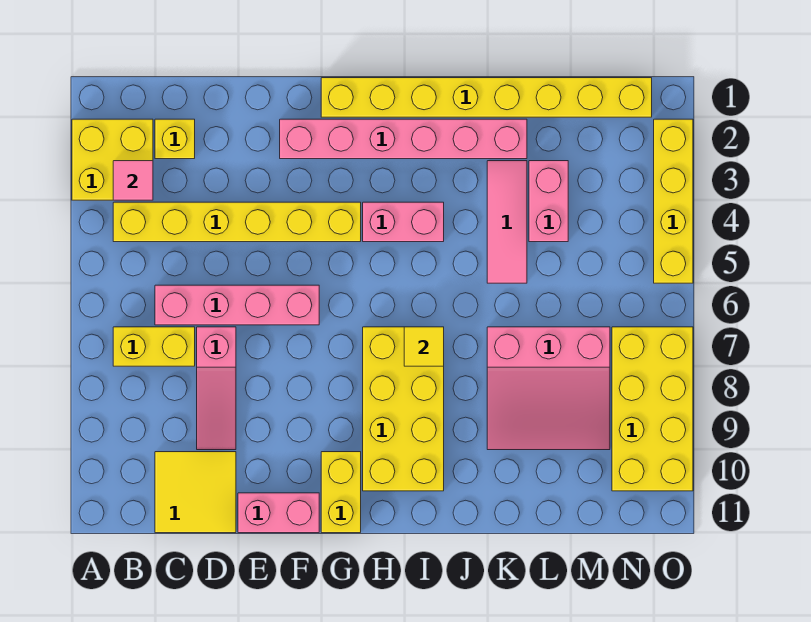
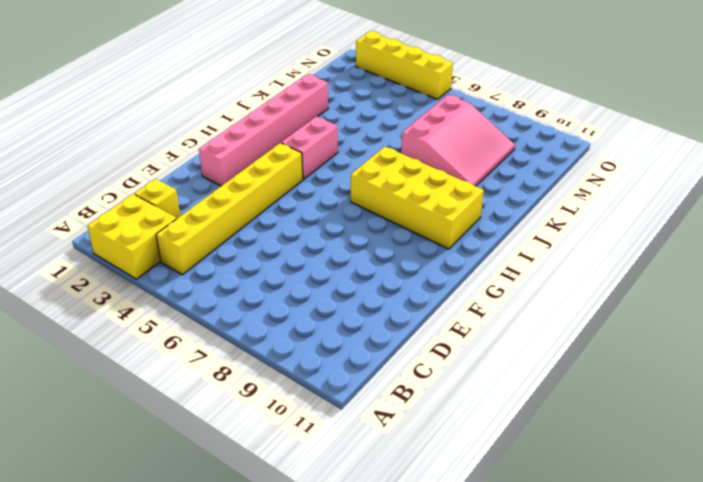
none -> yellow 1x2 brick [113,327,195,366]
none -> pink 1x4 brick [155,285,319,325]
none -> yellow 2x2 tile [155,452,236,533]

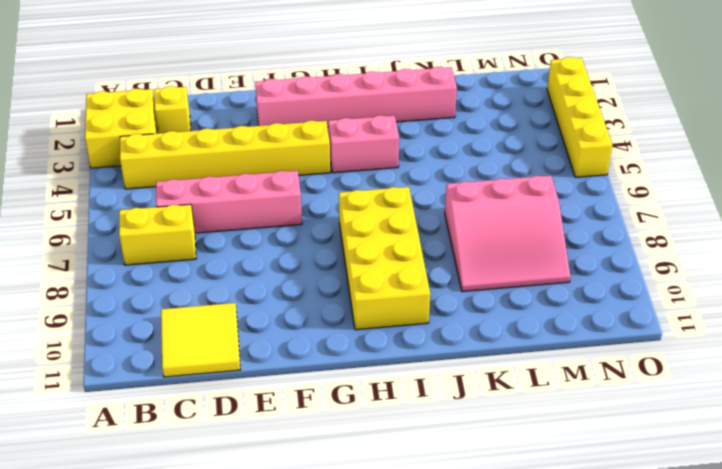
none -> pink 1x3 slope [197,327,236,450]
none -> pink 1x2 brick [238,493,319,533]
none -> yellow 1x8 brick [321,78,652,117]

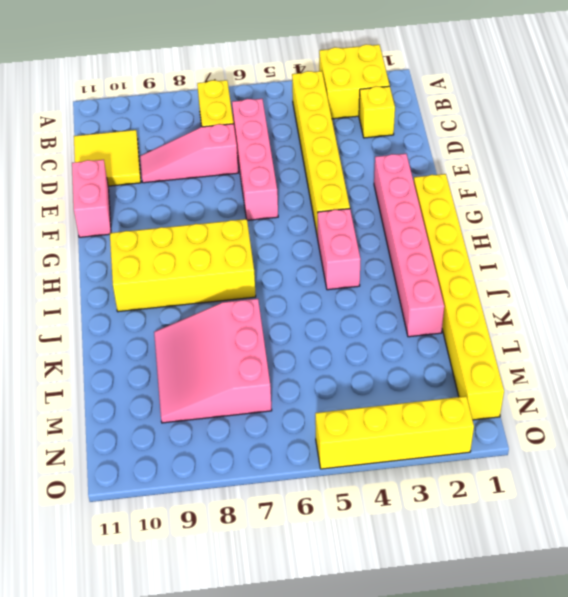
none -> yellow 1x2 brick [321,452,361,533]
none -> pink 1x3 tile [487,161,527,283]
none -> pink 1x2 brick [529,161,568,242]

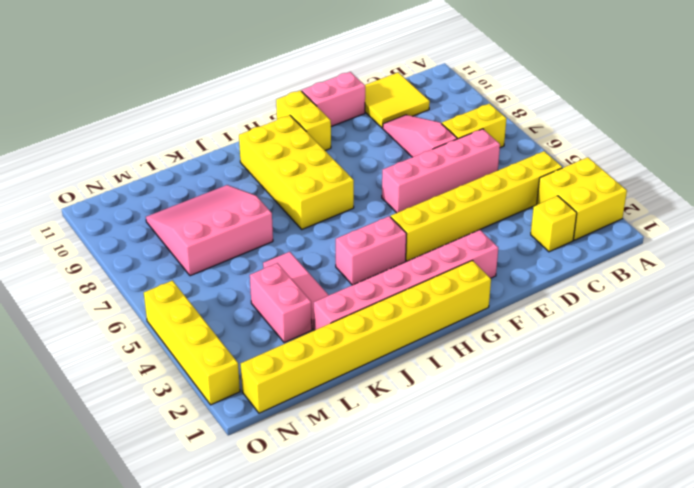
none -> yellow 2x4 brick [612,327,693,491]
none -> pink 1x1 tile [113,161,153,200]
none -> yellow 1x1 tile [404,327,444,366]

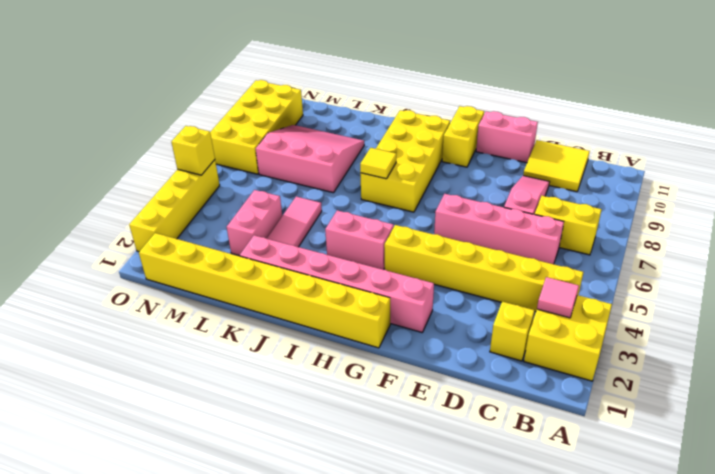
yellow 1x1 brick [171,126,215,175] -> none

